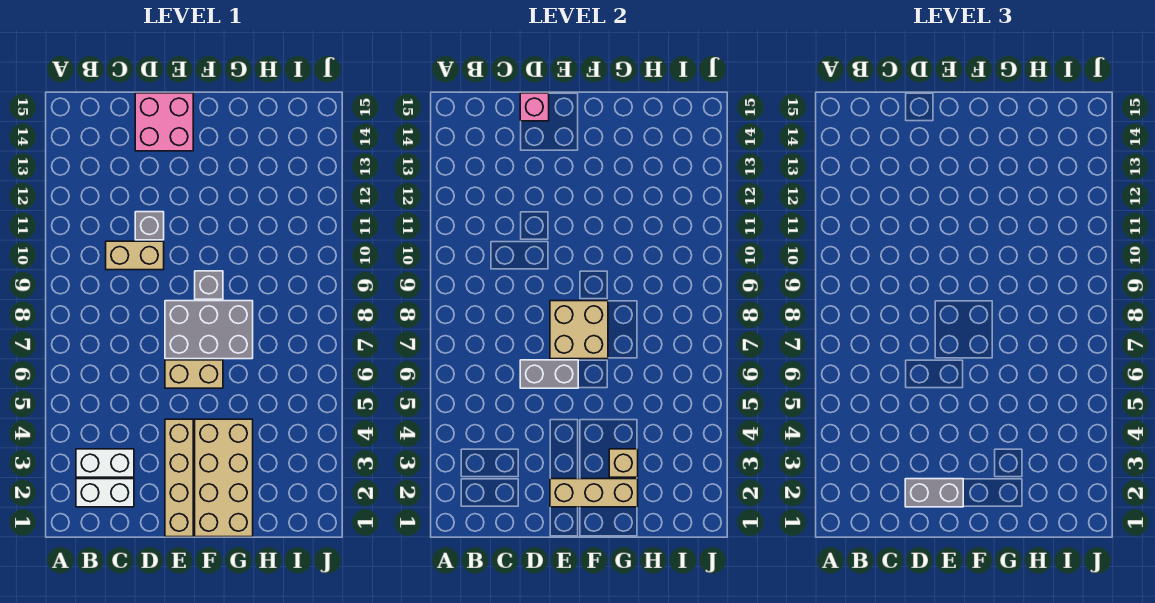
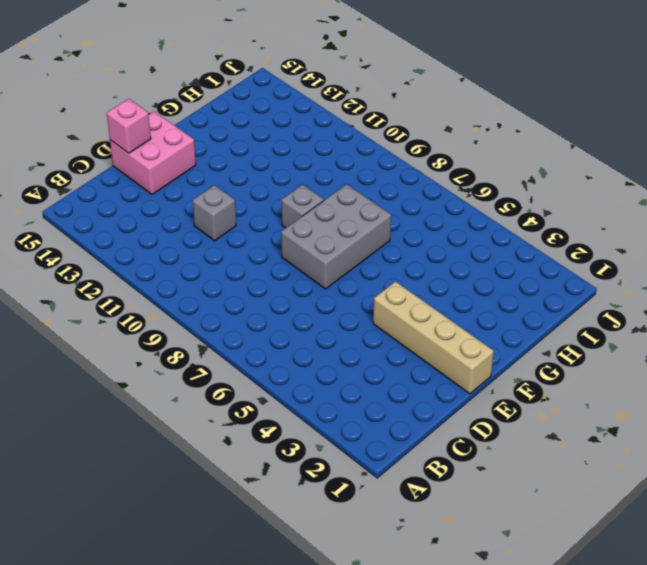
none -> white 1x2 brick [76,479,134,507]
none -> white 1x2 brick [76,449,134,477]
none -> tan 1x2 brick [106,241,164,270]

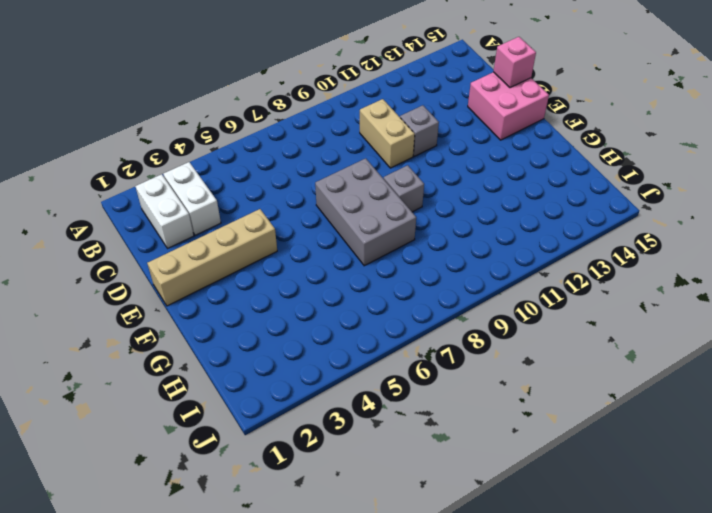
none -> tan 1x2 brick [165,360,223,388]
none -> tan 2x4 brick [195,419,253,537]
none -> grey 1x2 brick [520,360,578,388]

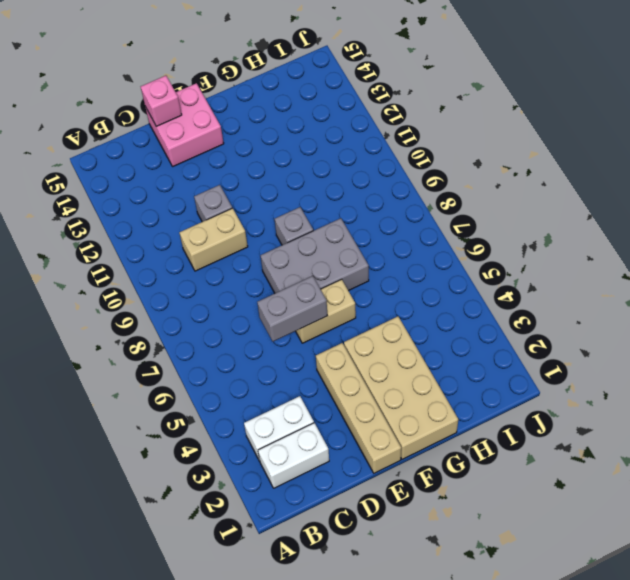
none -> tan 1x3 brick [550,479,638,507]
none -> tan 2x2 brick [550,301,608,359]
none -> tan 1x1 brick [609,449,638,477]

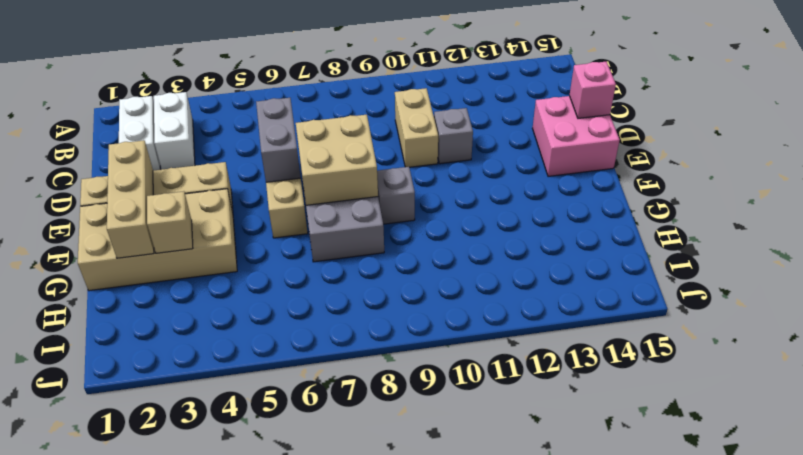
none -> grey 1x2 brick [905,479,963,507]

